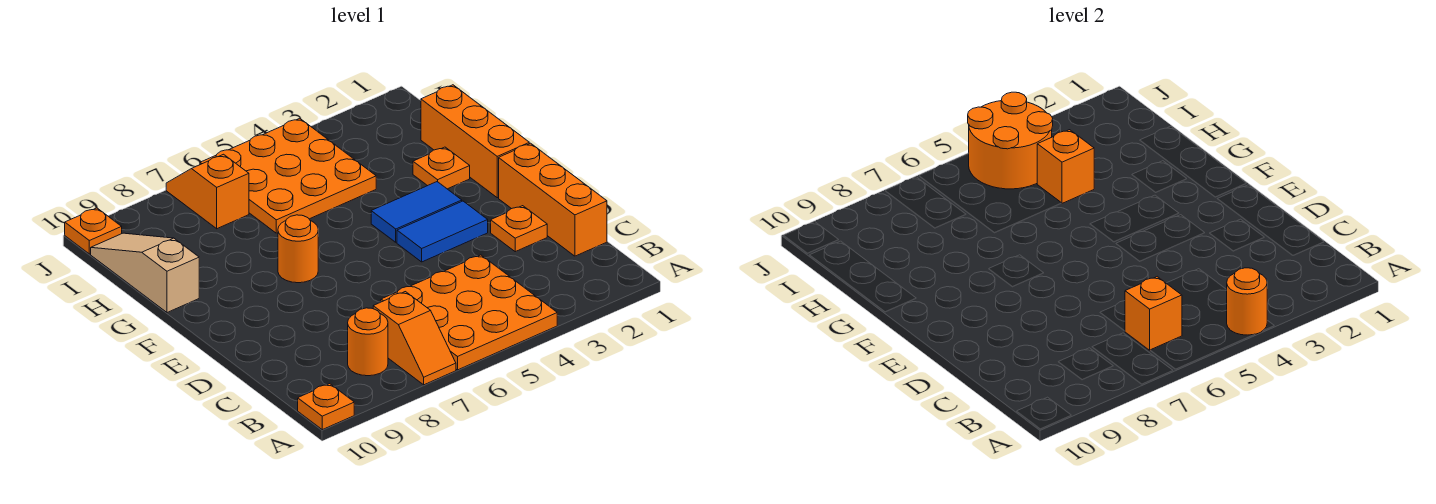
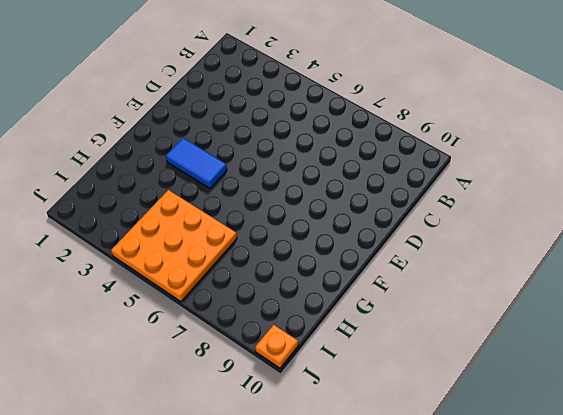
none -> orange 3x3 plate [381,255,557,370]
none -> orange 1x2 slope [373,292,456,385]
none -> orange 1x1 plate [298,384,354,430]

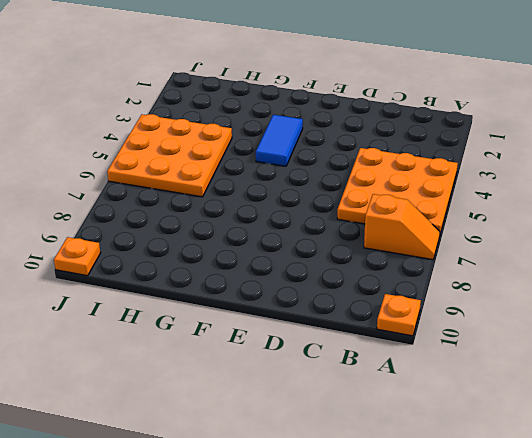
none -> orange 1x1 round brick [348,308,388,376]
none -> orange 1x3 brick [499,143,607,256]
none -> orange 1x1 plate [491,206,547,252]

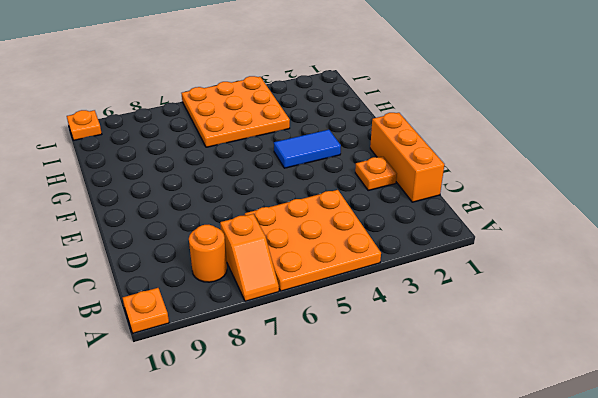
none -> blue 1x2 tile [397,201,488,262]
none -> orange 1x3 brick [421,85,529,198]
none -> orange 1x1 round brick [278,215,318,283]

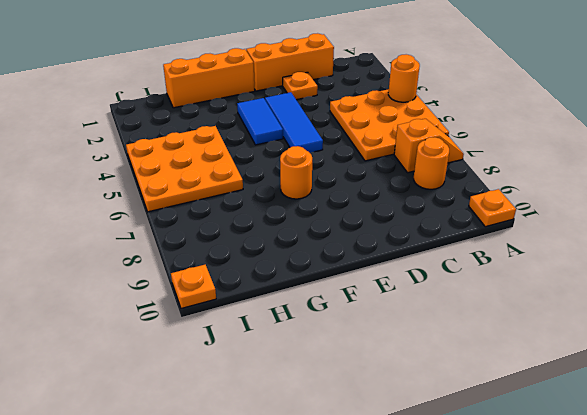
blue 1x3 tile [265,92,323,153] -> blue 1x2 tile [397,201,488,262]
none -> orange 1x1 plate [413,147,470,189]
none -> tan 1x3 slope [91,233,199,313]
none -> orange 1x2 slope [166,154,249,229]

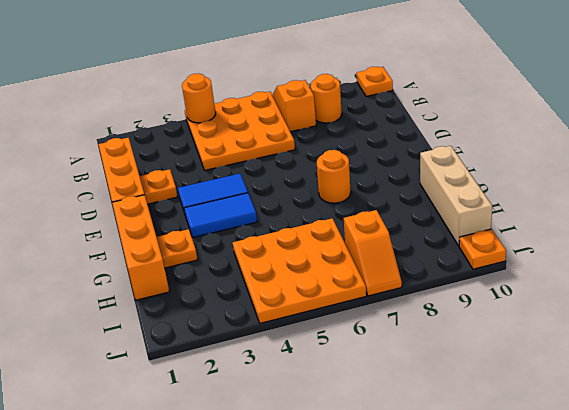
tan 1x3 brick [420,146,492,246] -> tan 1x3 slope [91,233,199,313]
none -> orange 1x1 brick [1125,277,1182,350]
none -> orange 1x1 brick [1037,130,1094,203]
none -> orange 2x2 round brick [968,92,1053,189]

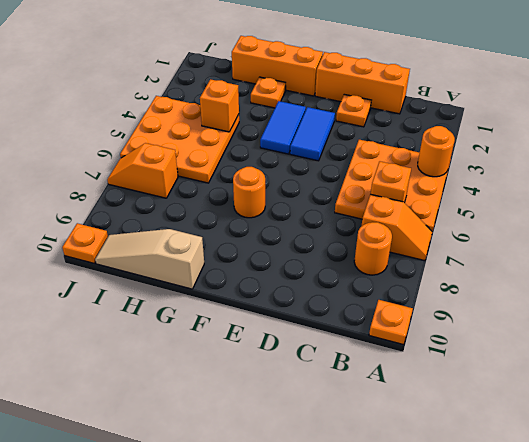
none -> orange 2x2 round brick [968,92,1053,189]

